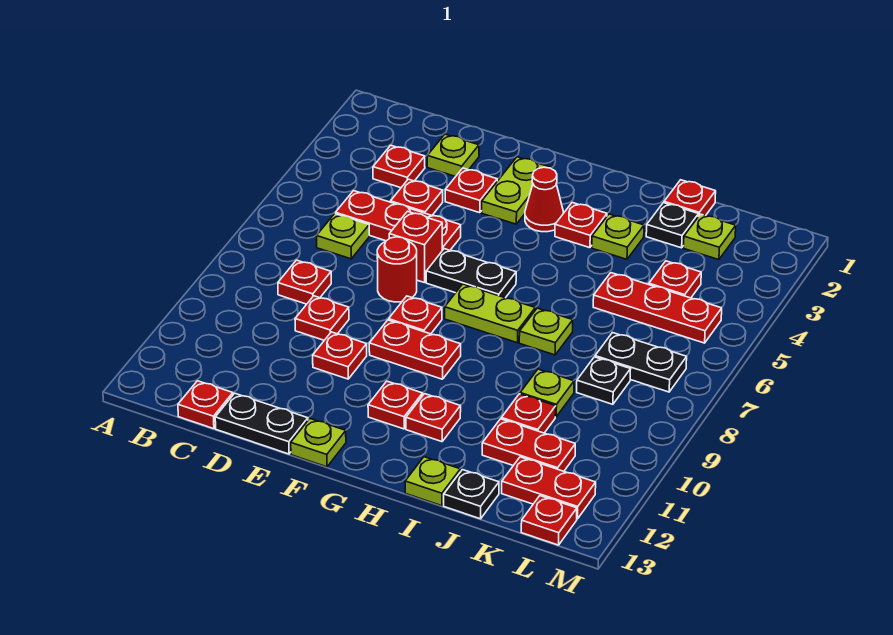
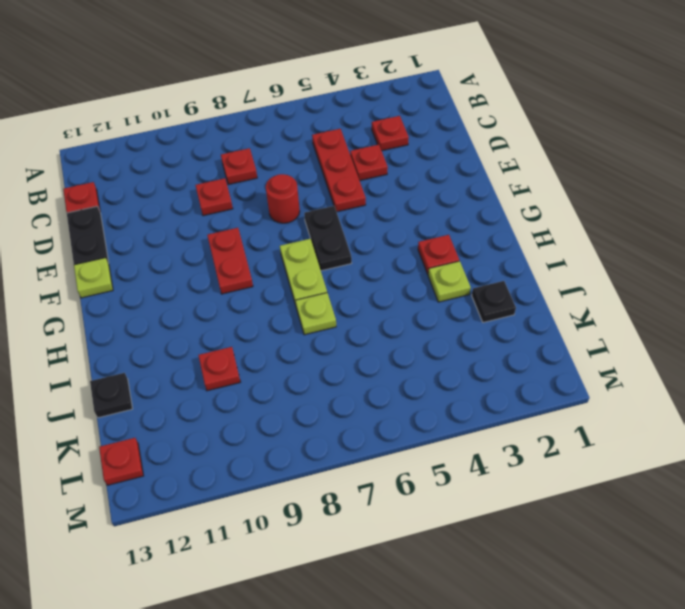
none -> lime 1x1 plate [316,214,369,259]
none -> lime 1x1 plate [427,134,479,177]
none -> red 1x1 plate [445,168,497,213]
none -> red 1x1 brick [389,211,442,283]

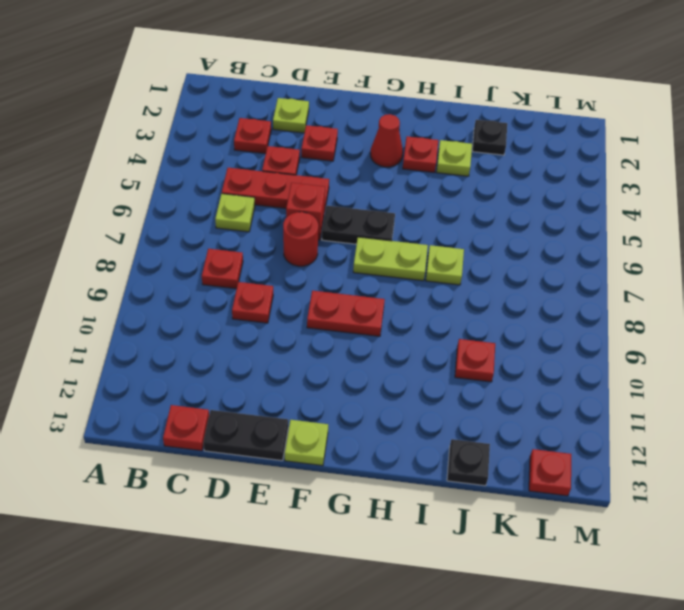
none -> red 1x1 plate [313,332,367,379]
none -> lime 1x2 plate [482,157,551,224]
none -> red 1x1 plate [389,296,442,334]
none -> red 1x1 plate [368,381,423,429]

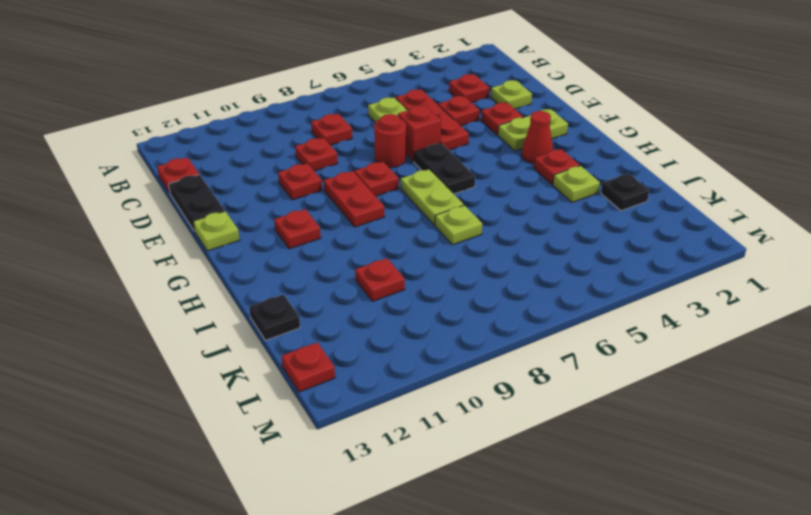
none -> red 1x1 plate [406,394,461,442]
none -> lime 1x1 plate [405,457,460,506]
none -> red 1x1 plate [664,180,716,216]
none -> red 1x3 plate [593,273,722,343]

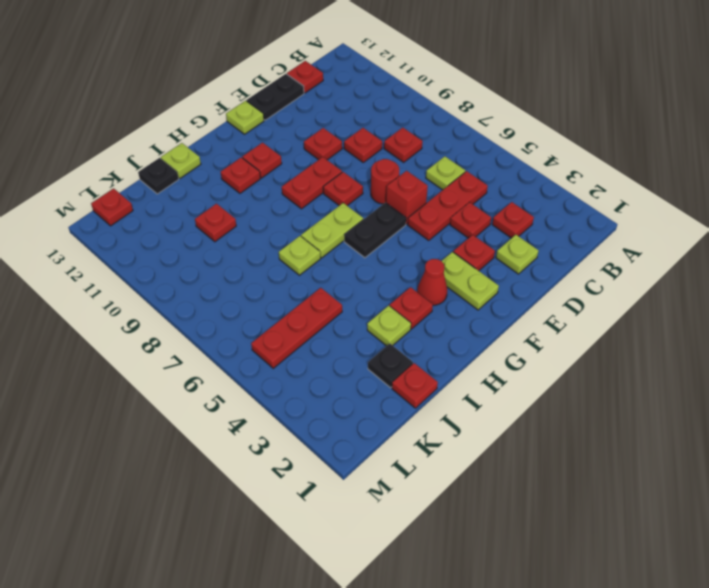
none -> lime 1x1 plate [520,369,574,417]
none -> red 1x2 plate [482,419,575,471]
none -> lime 1x1 plate [684,214,736,260]
none -> red 1x1 plate [649,261,701,298]

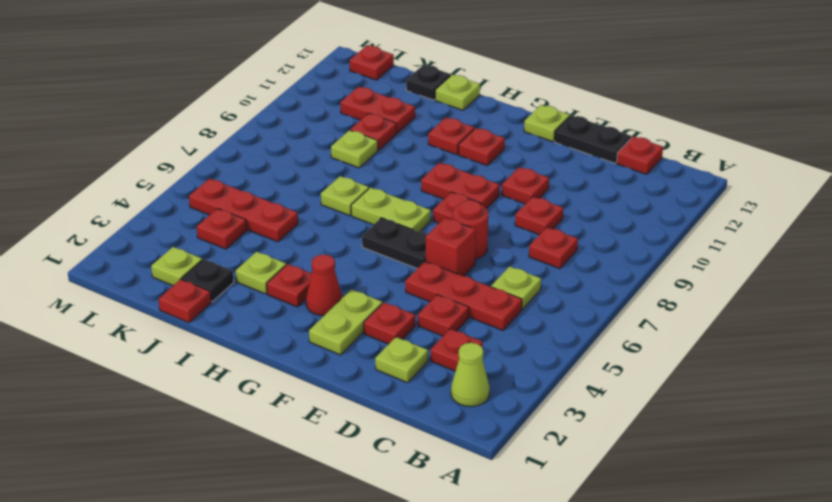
lime 1x1 cone [451,343,490,407] -> none
none -> black 1x2 plate [595,333,687,392]
none -> black 1x1 plate [577,357,631,404]
none -> red 1x2 plate [502,457,596,519]

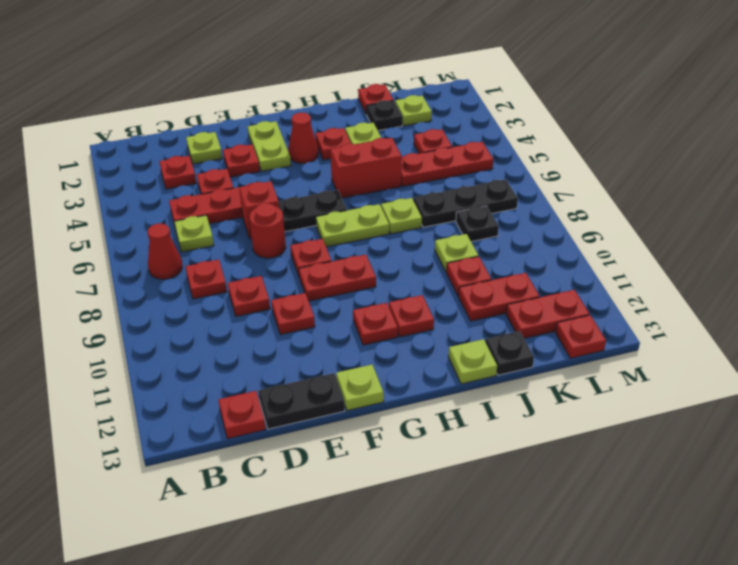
red 1x1 cone [148,224,182,279] -> none
red 1x2 brick [330,138,402,198] -> none
black 1x3 plate [413,179,518,227] -> black 1x2 plate [595,333,687,392]

